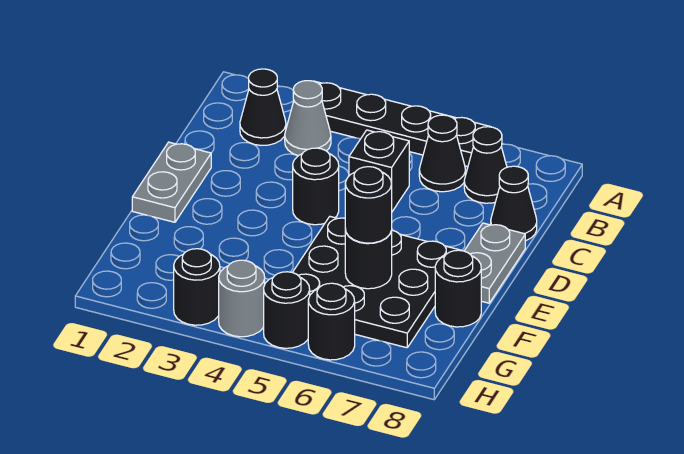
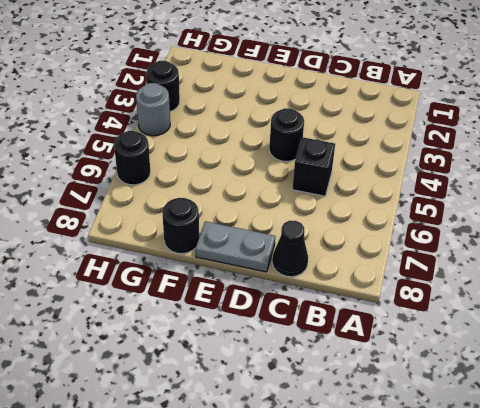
none -> black 1x4 plate [317,82,490,167]
none -> black 1x1 cone [240,69,286,145]
none -> grey 1x1 cone [285,81,331,156]

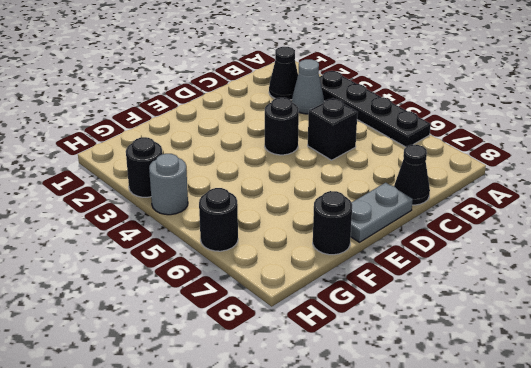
none -> black 1x1 cone [419,115,466,192]
none -> black 1x1 cone [464,127,507,203]
none -> grey 1x2 plate [132,142,211,222]

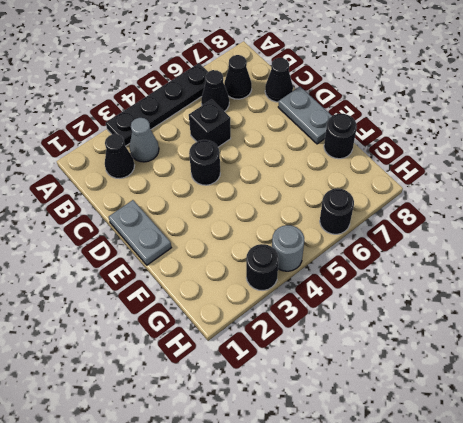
none -> black 3x3 plate [293,217,462,348]
none -> black 1x1 round brick [264,272,310,348]
none -> black 1x1 round brick [345,229,392,289]

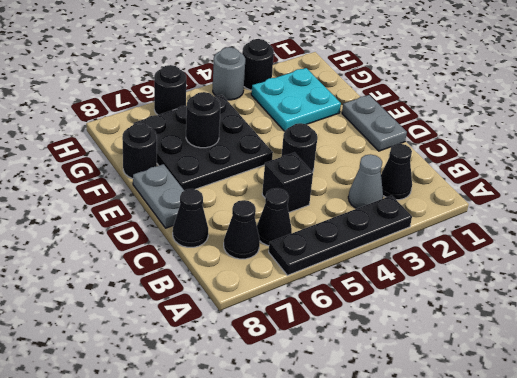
cyan 2x2 plate [251,68,341,131] -> none
none -> black 1x1 round brick [264,272,310,348]
none -> black 1x1 round brick [345,167,392,243]

